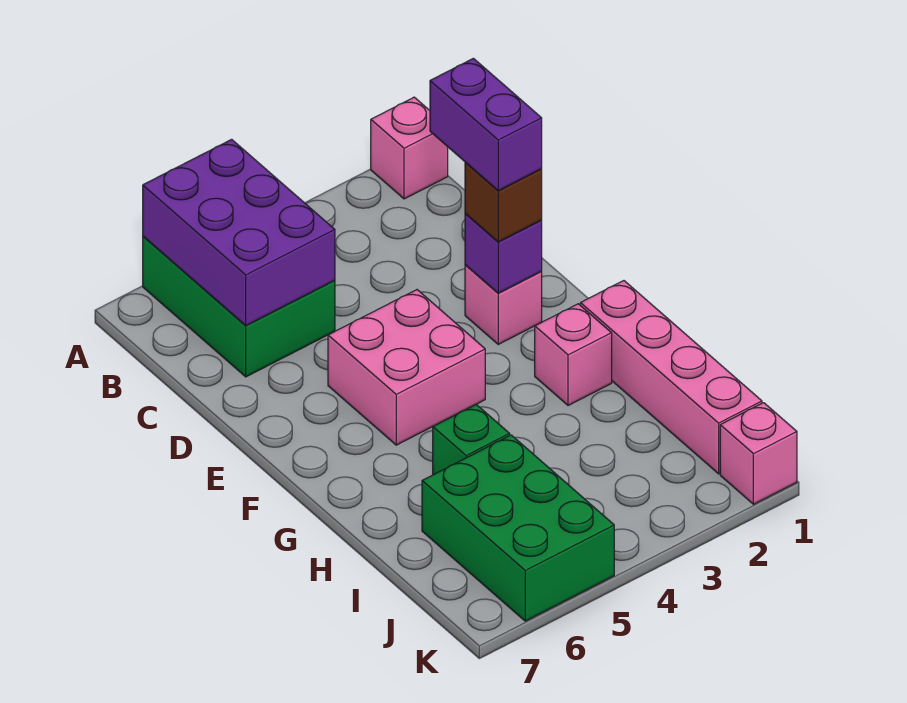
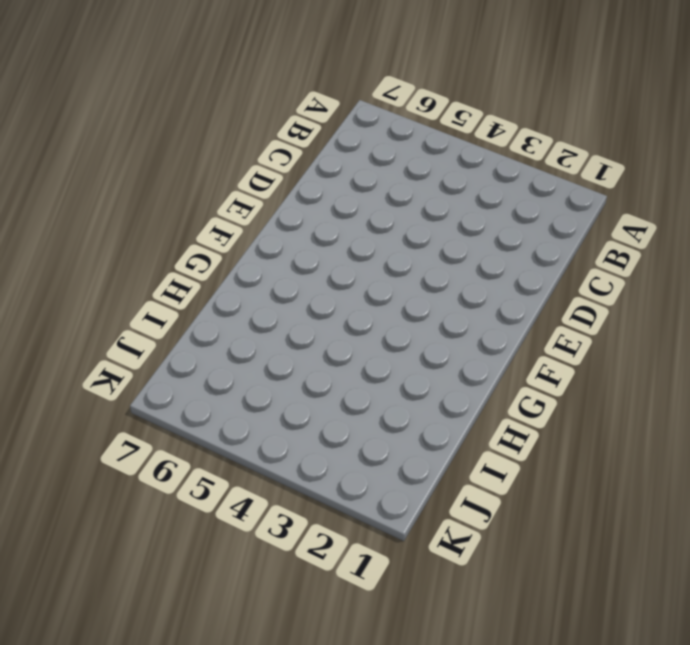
none -> pink 1x1 brick [371,97,448,199]
none -> green 2x3 brick [143,236,335,377]
none -> pink 1x1 brick [465,265,542,344]

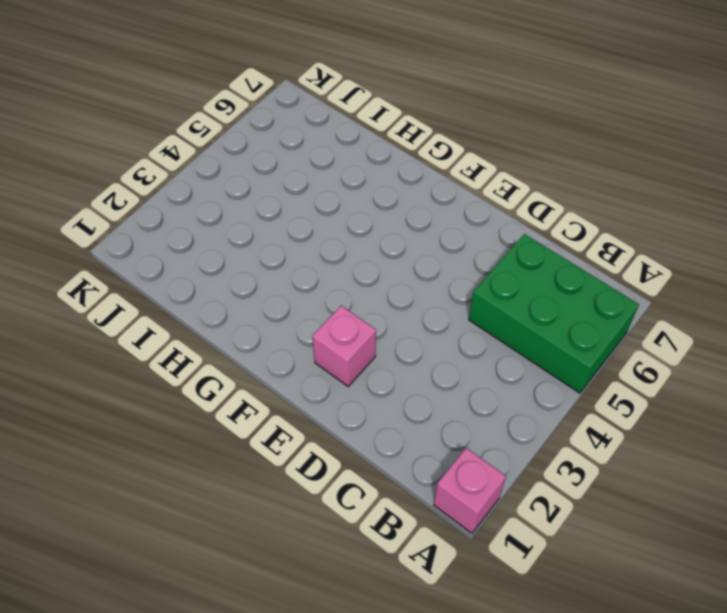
none -> pink 2x2 brick [328,290,485,445]
none -> pink 1x4 brick [580,281,762,474]
none -> pink 1x1 brick [535,304,612,406]

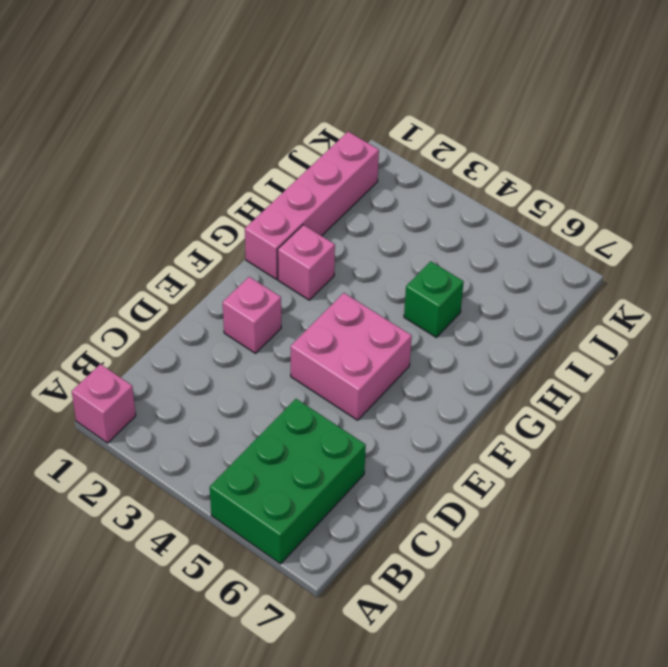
none -> green 2x3 brick [422,435,614,621]
none -> pink 1x1 brick [720,403,797,504]
none -> purple 2x3 brick [143,139,335,325]

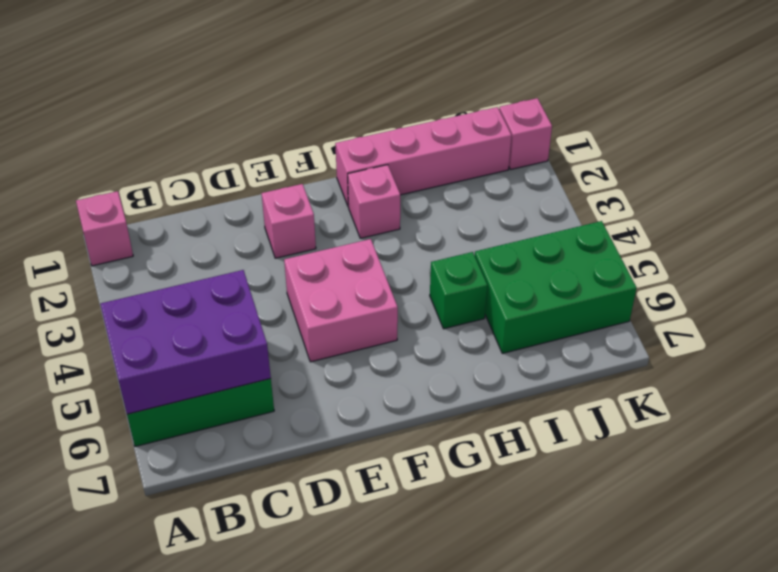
none -> purple 1x1 brick [465,214,542,293]
none -> brown 1x1 brick [465,162,542,242]
none -> purple 1x2 brick [430,58,542,191]

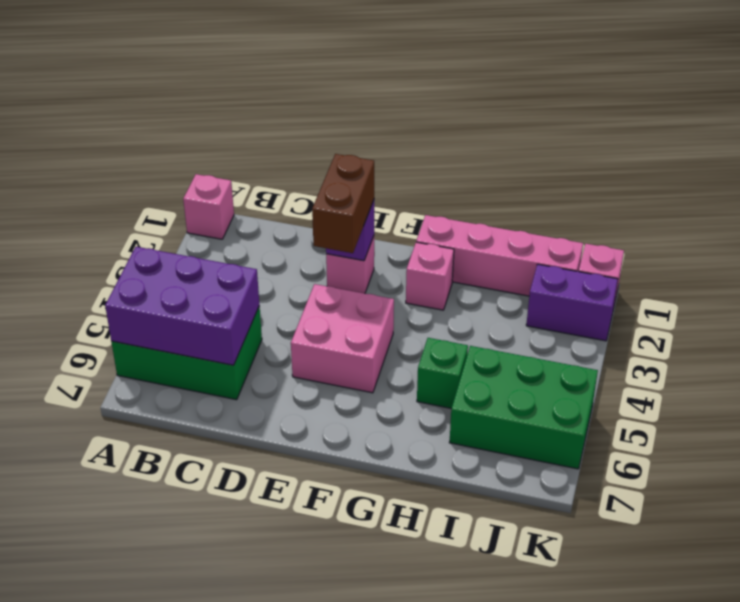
brown 1x2 brick [312,154,374,253] -> brown 1x1 brick [465,162,542,242]
purple 1x2 brick [526,264,618,341] -> purple 1x2 brick moved to [430,58,542,191]

